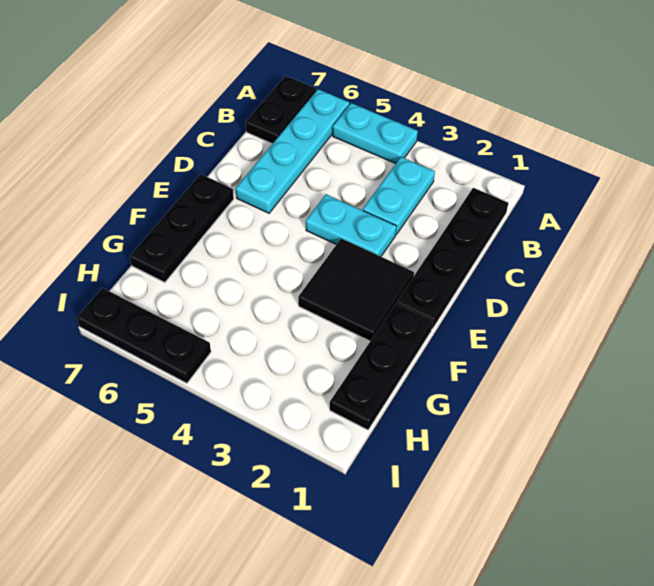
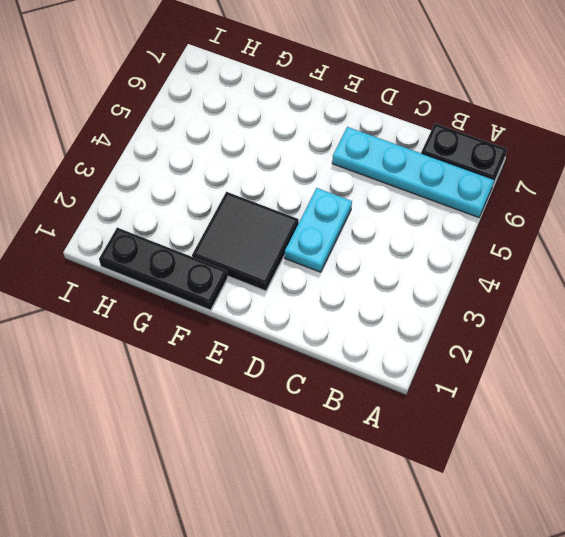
none -> cyan 1x2 plate [333,103,418,164]
none -> black 1x4 plate [396,188,508,329]

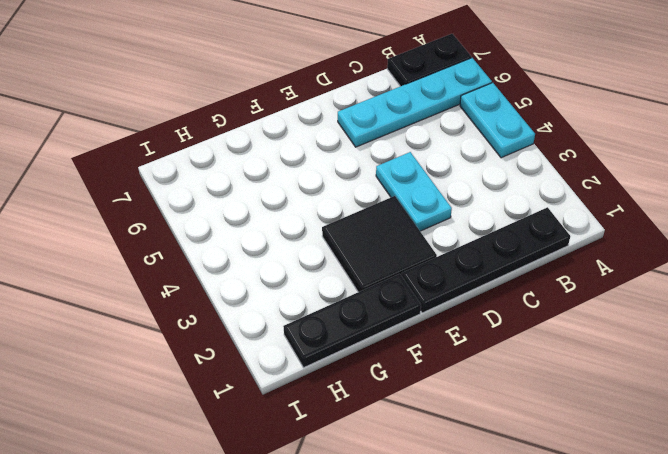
none -> cyan 1x2 plate [363,157,435,234]
none -> black 1x3 plate [130,174,234,282]

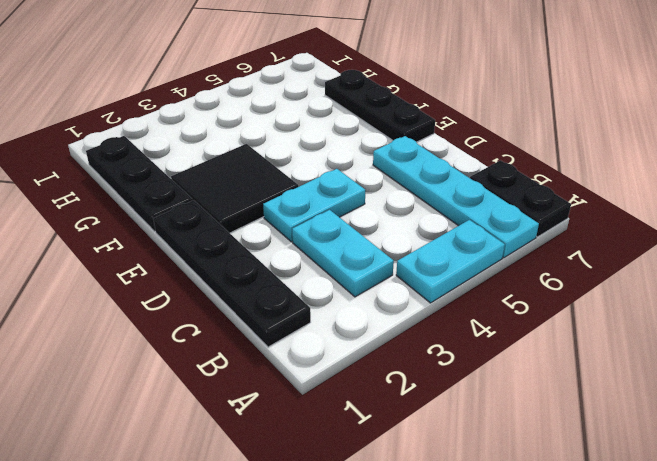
none -> black 1x3 plate [77,288,211,383]

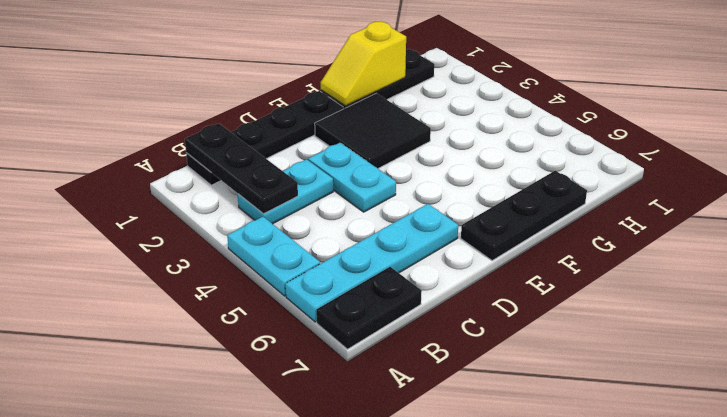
black 1x3 plate [185,123,298,214] -> black 1x3 plate moved to [77,288,211,383]
yellow 1x2 slope [321,22,406,106] -> none

